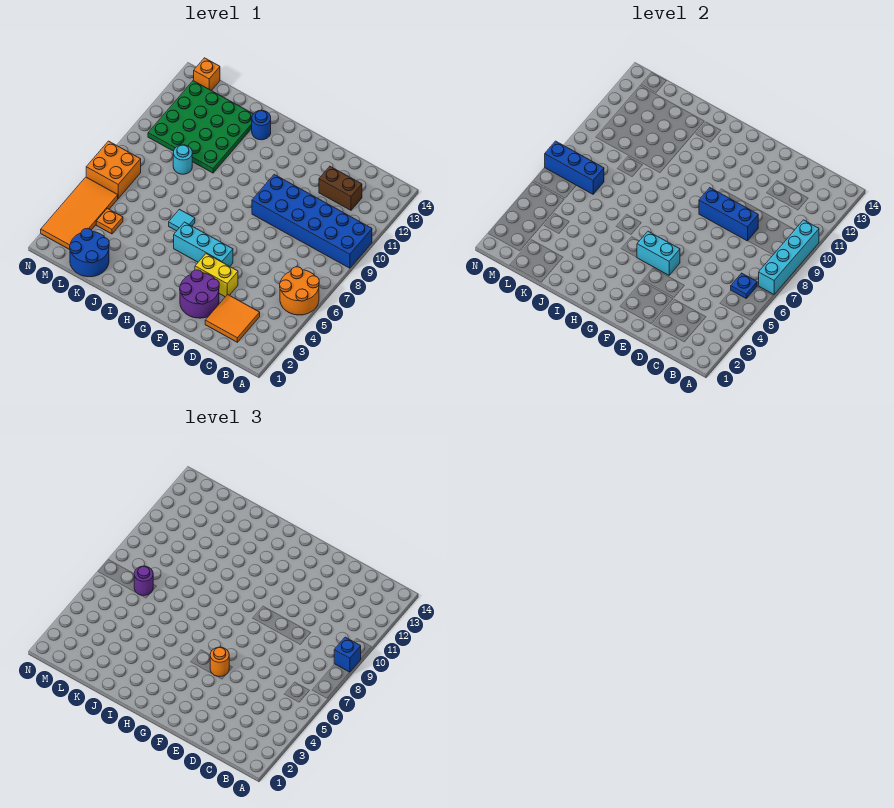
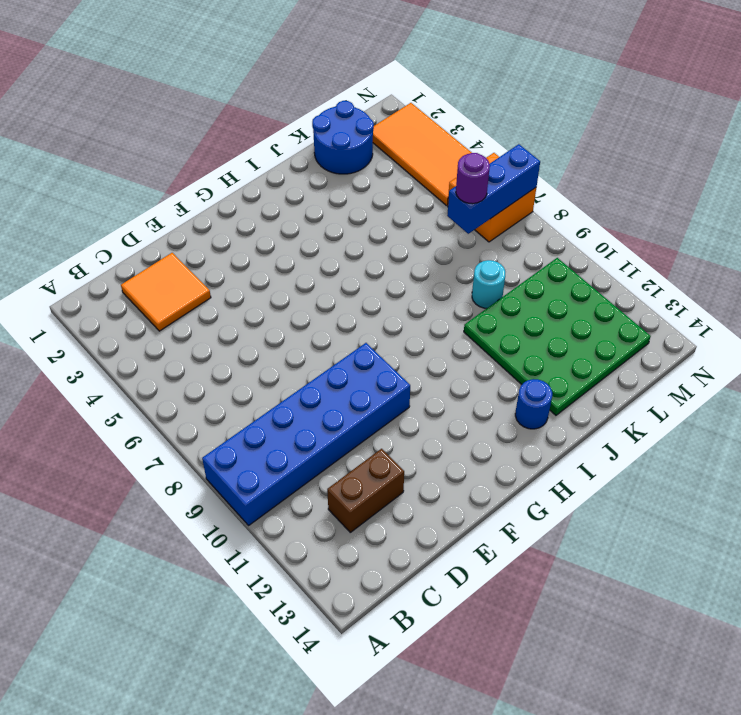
none -> orange 2x2 round brick [280,267,319,315]
none -> purple 2x2 round brick [180,270,219,318]
none -> yellow 1x2 brick [195,254,238,297]

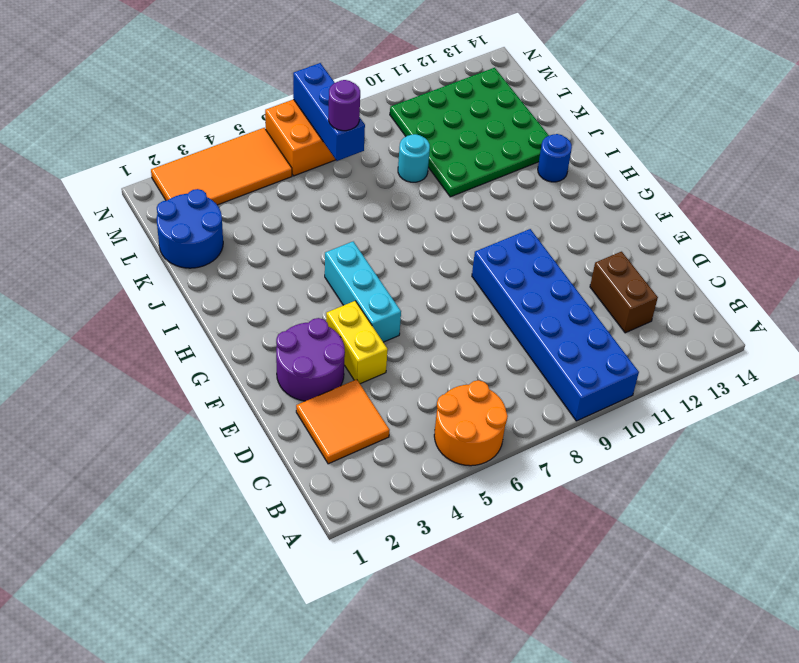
none -> cyan 1x1 tile [169,209,195,231]
none -> orange 1x1 plate [96,208,123,234]
none -> orange 1x1 brick [194,58,220,91]

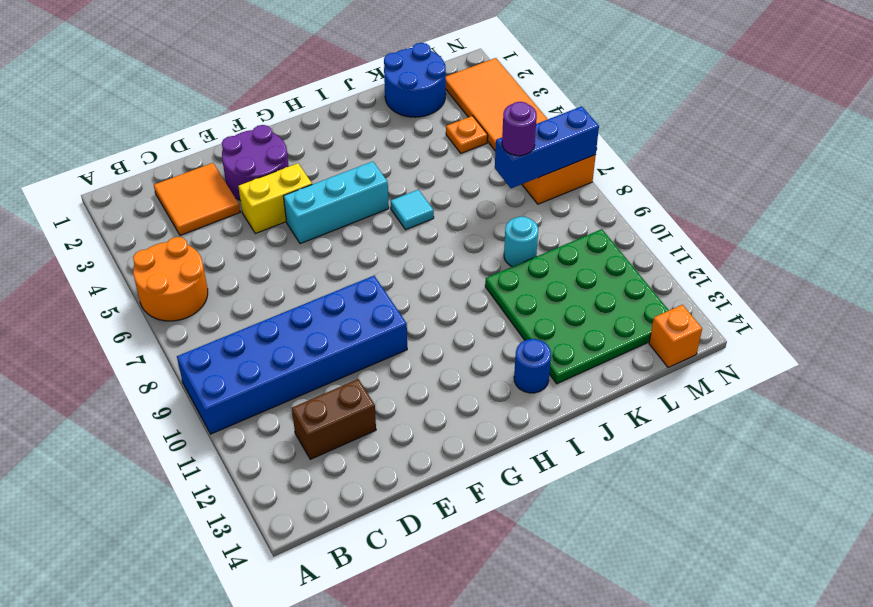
none -> cyan 1x4 brick [759,220,819,294]
none -> blue 1x1 plate [731,273,757,298]
none -> blue 1x3 brick [699,188,758,241]

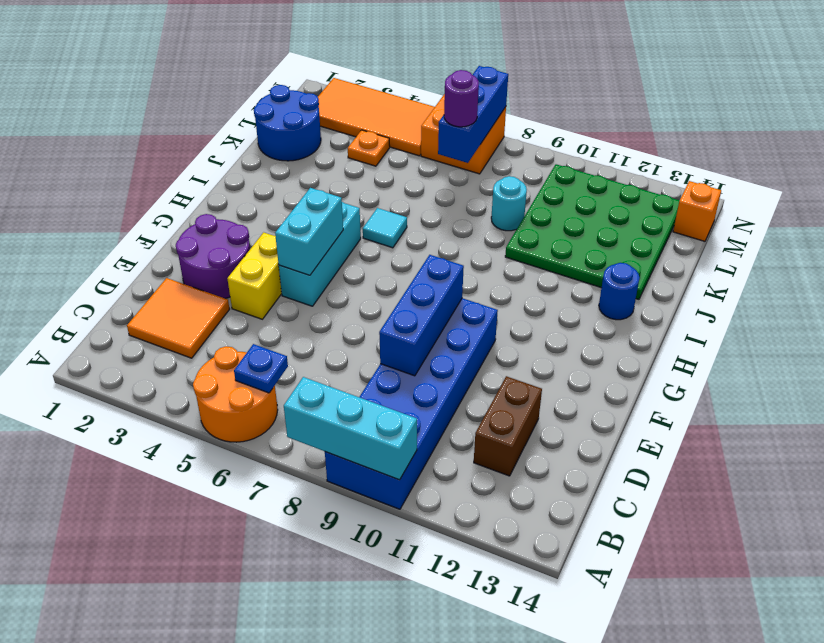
cyan 1x3 brick [284,377,417,480] -> cyan 1x4 brick [759,220,819,294]
none -> blue 1x1 brick [334,637,361,672]
none -> orange 1x1 round brick [210,647,229,677]

